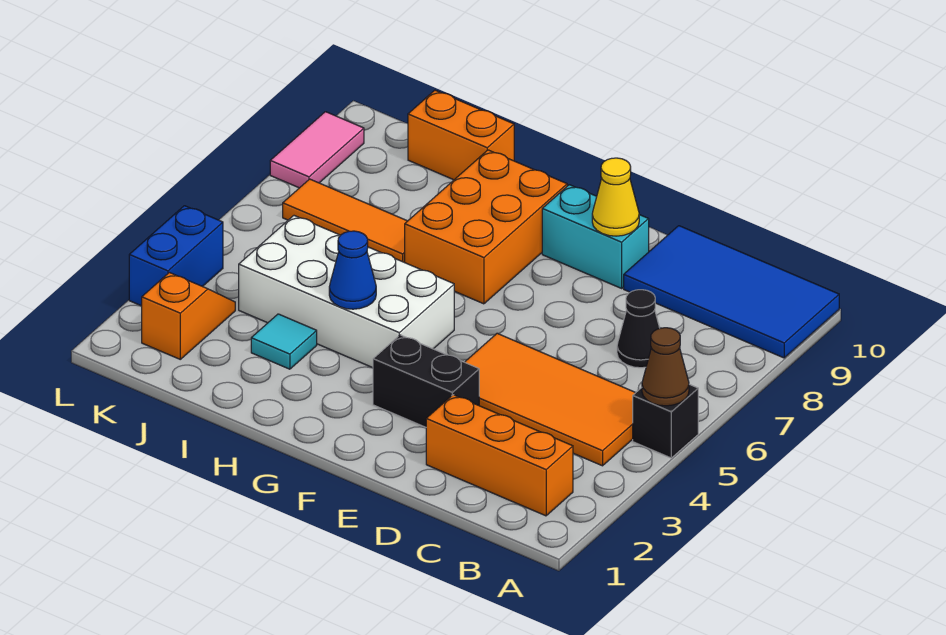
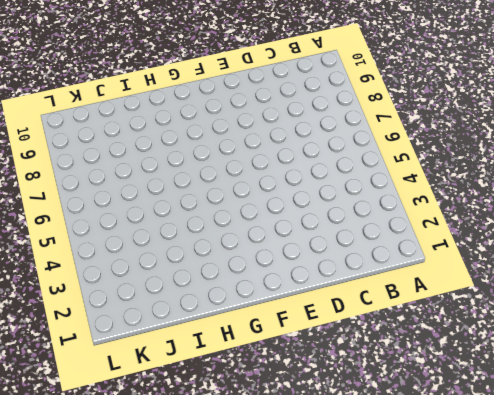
none -> black 1x1 brick [633,384,698,458]
none -> blue 2x4 tile [624,226,839,358]
none -> orange 1x3 brick [426,395,573,516]

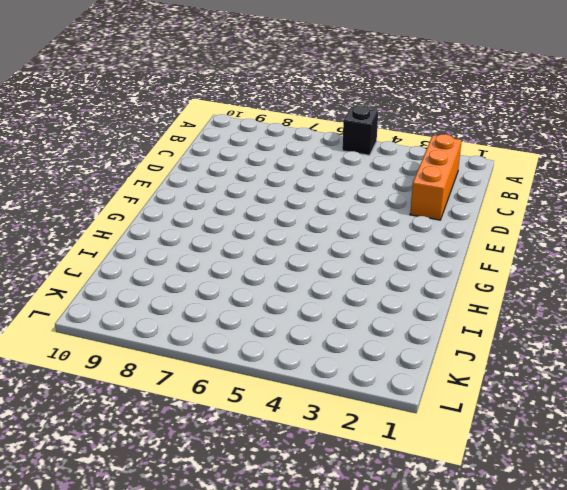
none -> blue 2x4 tile [624,226,839,358]
none -> orange 2x4 tile [465,333,636,466]
none -> black 1x1 cone [617,290,660,368]

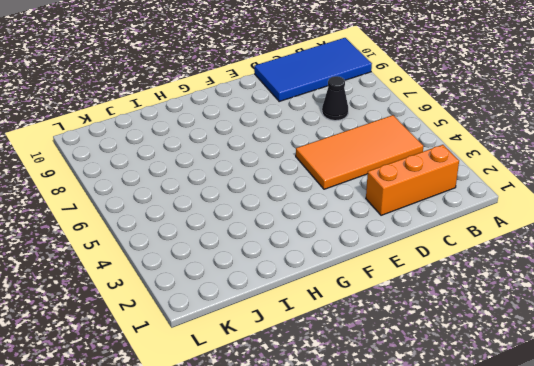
none -> black 1x1 brick [633,384,698,458]
none -> black 1x2 brick [373,335,479,427]
none -> cyan 1x2 brick [542,185,649,288]

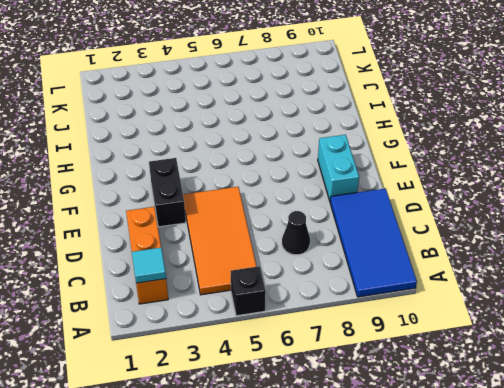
cyan 1x1 tile [132,248,166,283] -> cyan 1x1 tile moved to [251,314,317,369]
none -> white 2x4 brick [239,216,454,368]
none -> orange 2x3 brick [405,150,567,304]
none -> orange 1x3 tile [283,179,407,262]

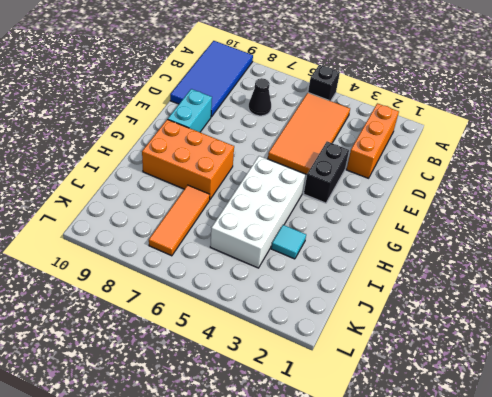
none -> orange 1x2 brick [408,90,514,180]
none -> orange 1x2 slope [142,272,235,359]
none -> blue 1x2 brick [129,206,223,306]

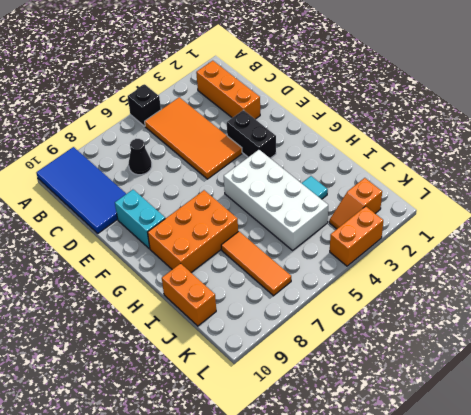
orange 1x2 brick [330,206,383,266] -> blue 1x2 brick [129,206,223,306]
none -> pink 1x2 tile [270,112,364,188]
none -> brown 1x1 cone [642,328,689,406]
none -> yellow 1x1 cone [592,158,639,236]

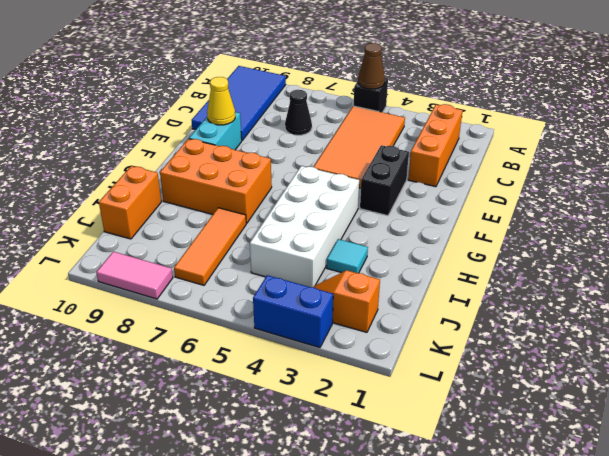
none -> blue 1x1 cone [329,231,376,309]

